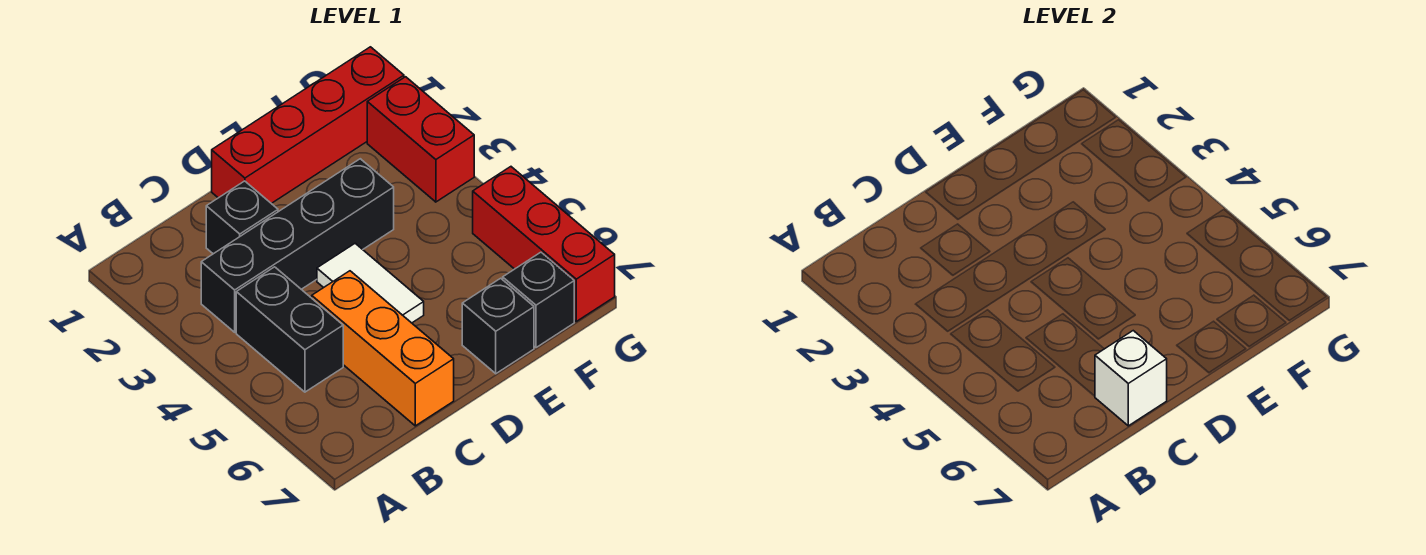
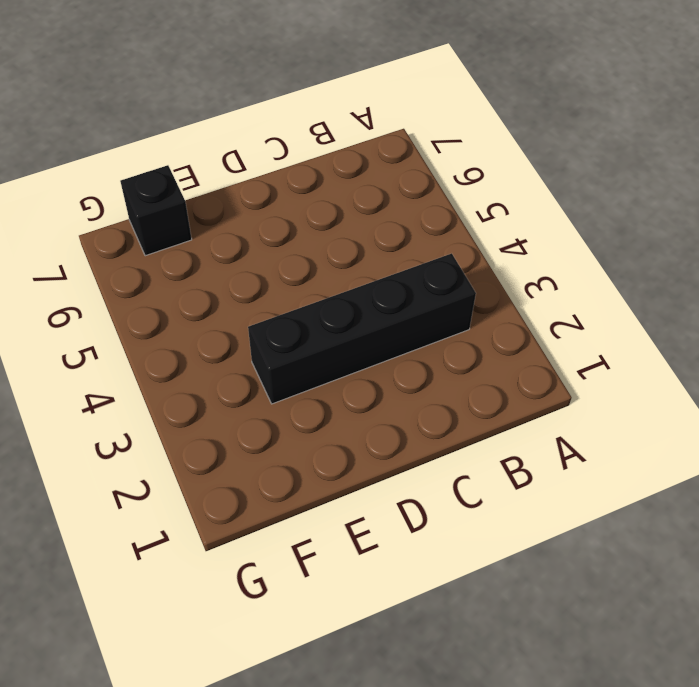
none -> black 1x2 brick [236,267,343,392]
none -> black 1x1 brick [206,181,278,254]

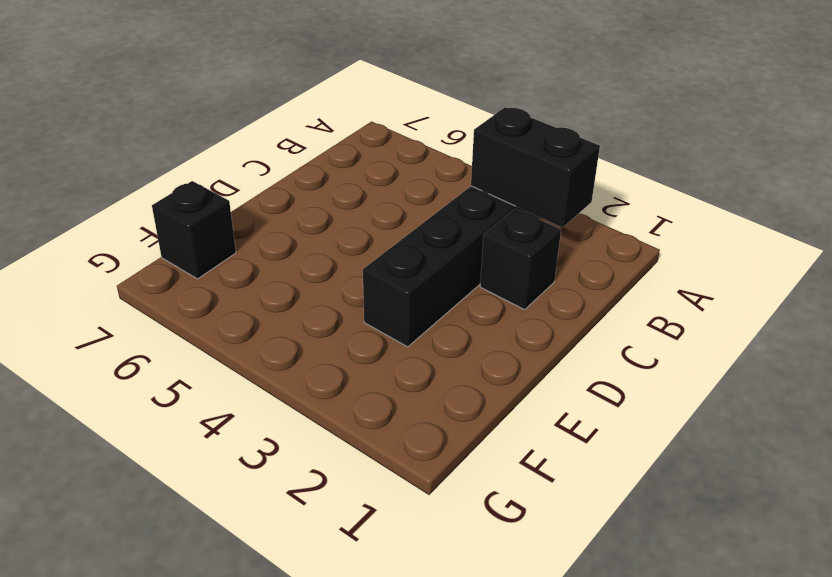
black 1x2 brick [471,107,600,227] -> black 1x2 brick moved to [236,267,343,392]
none -> orange 1x3 brick [312,271,454,426]
none -> red 1x4 brick [212,47,404,203]

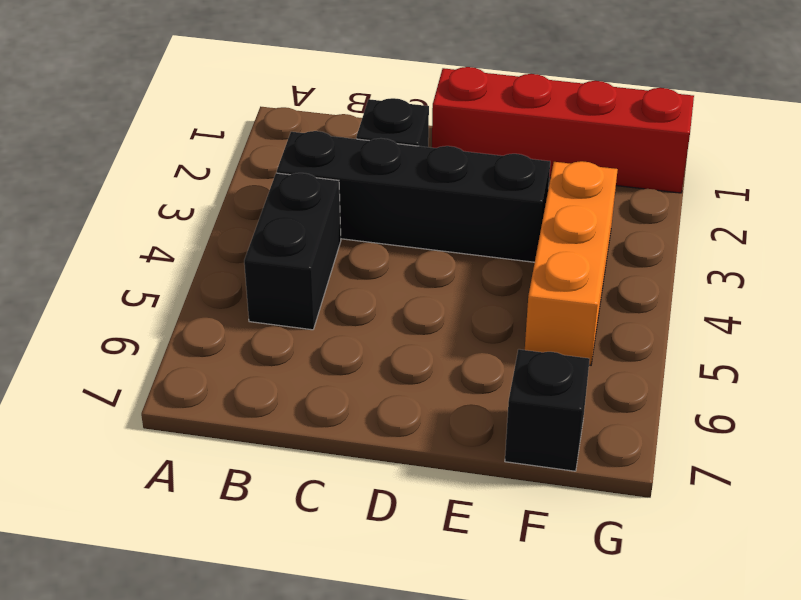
orange 1x3 brick [525,161,618,365] -> orange 1x3 brick moved to [312,271,454,426]
none -> white 1x2 tile [317,243,424,323]
none -> black 1x1 brick [462,278,534,374]

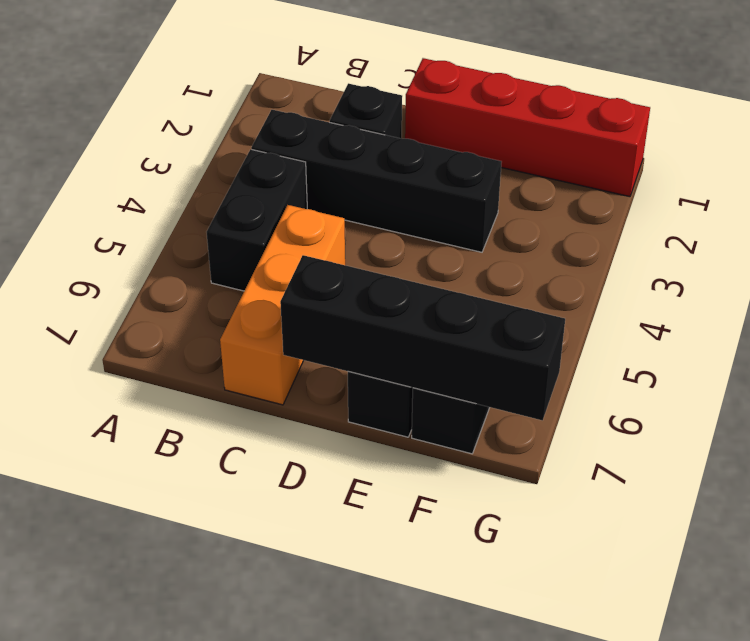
black 1x4 brick [280,255,565,420] -> none
none -> white 1x2 tile [317,243,424,323]
none -> red 1x2 brick [367,77,474,202]

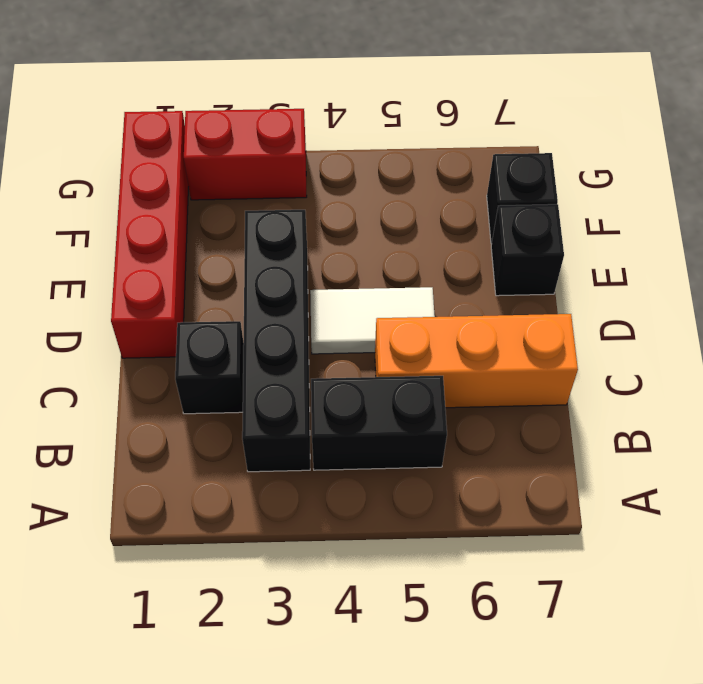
none -> red 1x3 brick [473,167,615,321]
none -> white 1x1 brick [1095,331,1167,426]

